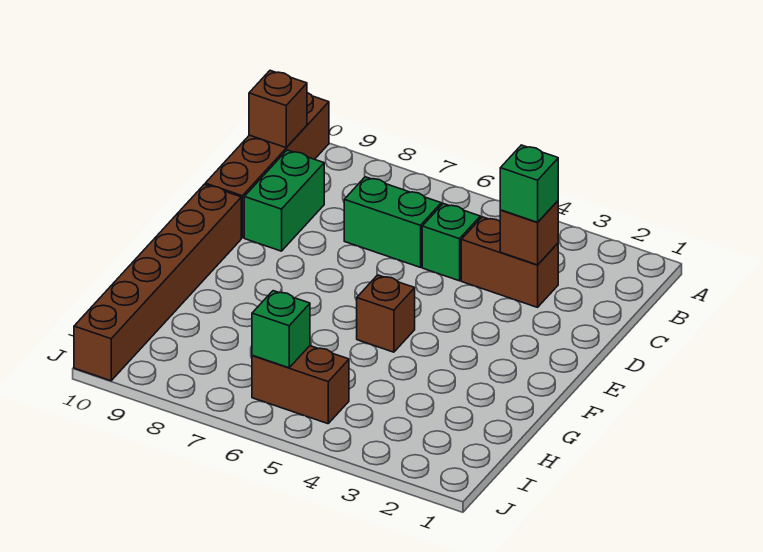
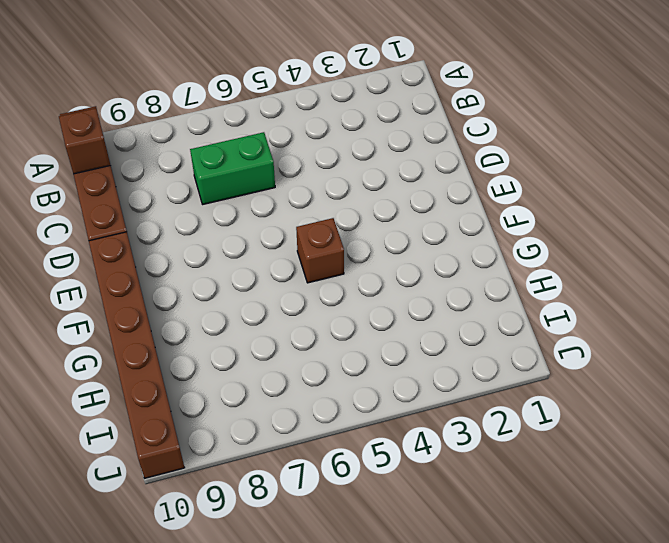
none -> brown 1x2 brick [461,217,558,307]
none -> green 1x1 brick [422,204,480,281]
none -> green 1x2 brick [244,150,324,251]

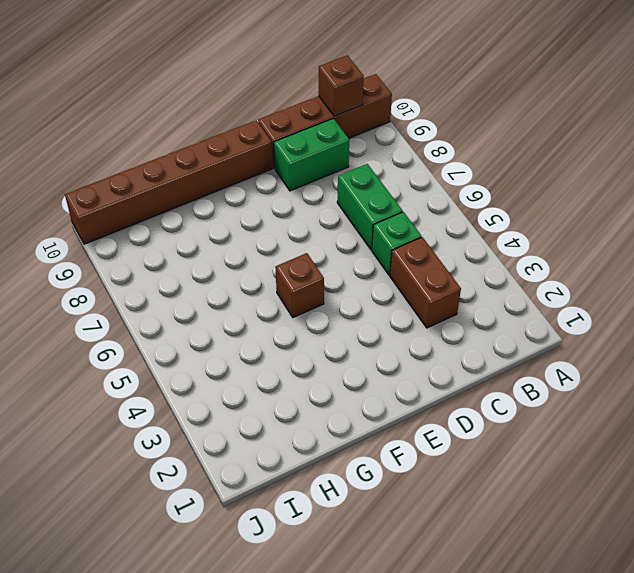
none -> brown 1x2 brick [252,346,349,424]
none -> brown 1x1 brick [500,201,558,265]
none -> green 1x1 brick [252,291,310,368]

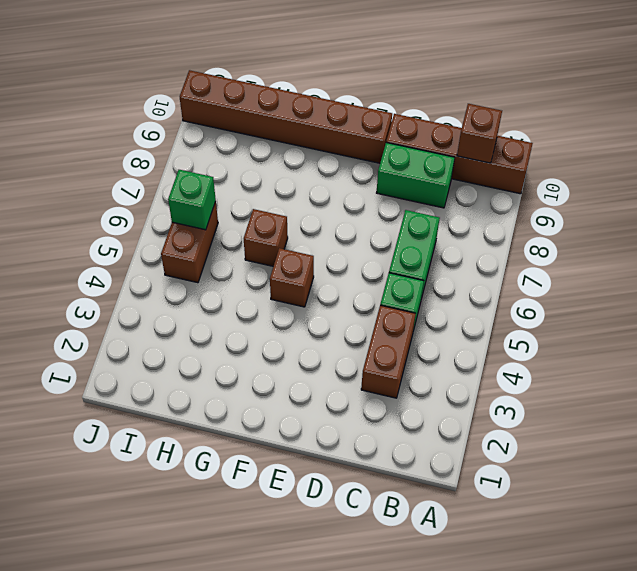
brown 1x1 brick [244,209,288,266] -> brown 1x1 brick moved to [500,201,558,265]
none -> green 1x1 brick [500,145,558,222]

